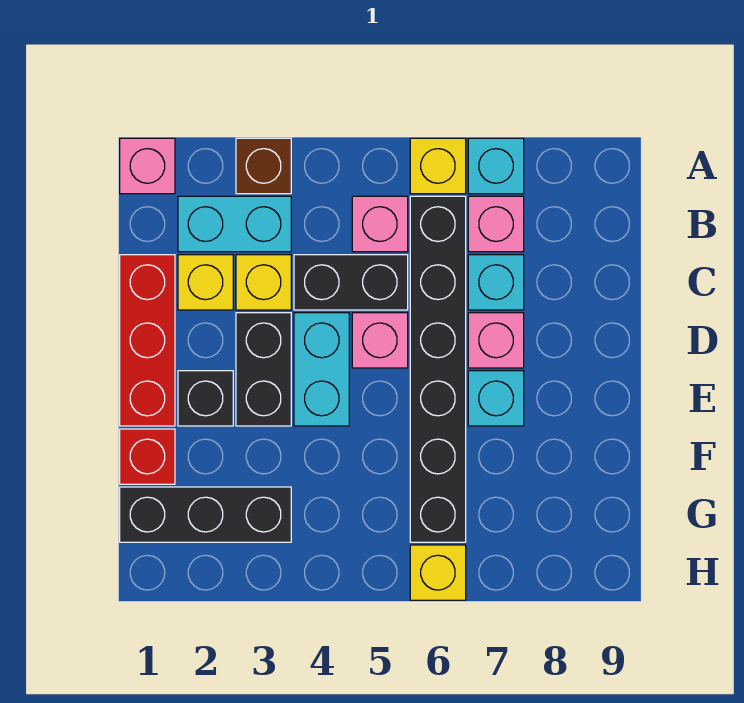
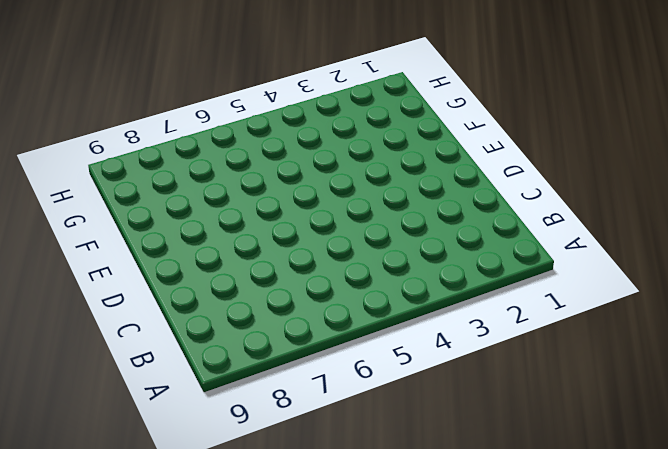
none -> pink 1x1 brick [120,138,175,194]
none -> brown 1x1 brick [236,138,291,194]
none -> yellow 1x1 brick [410,138,466,194]

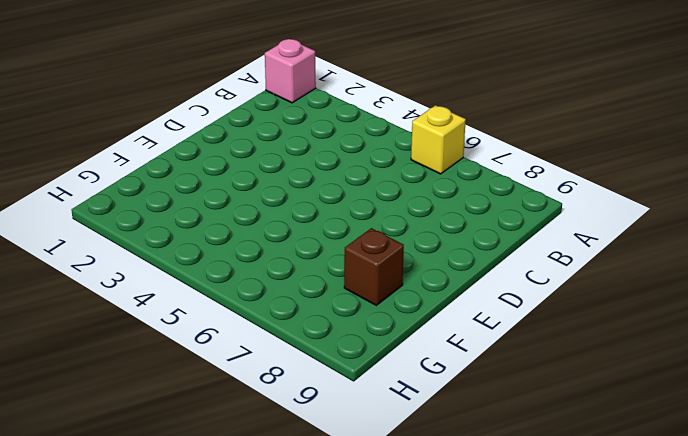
brown 1x1 brick [344,228,404,305] -> brown 1x1 brick moved to [236,138,291,194]
none -> cyan 1x1 brick [468,138,524,194]
none -> cyan 1x2 brick [178,196,291,252]
none -> pink 1x1 brick [352,196,408,252]

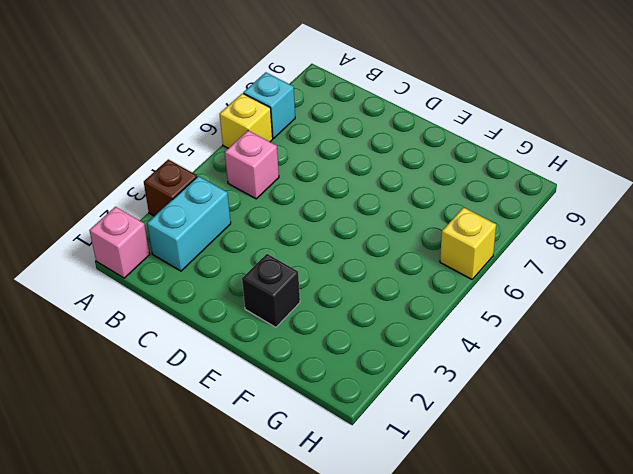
none -> black 1x6 brick [410,196,466,542]
none -> pink 1x1 brick [468,196,524,252]
none -> red 1x3 brick [120,255,175,426]

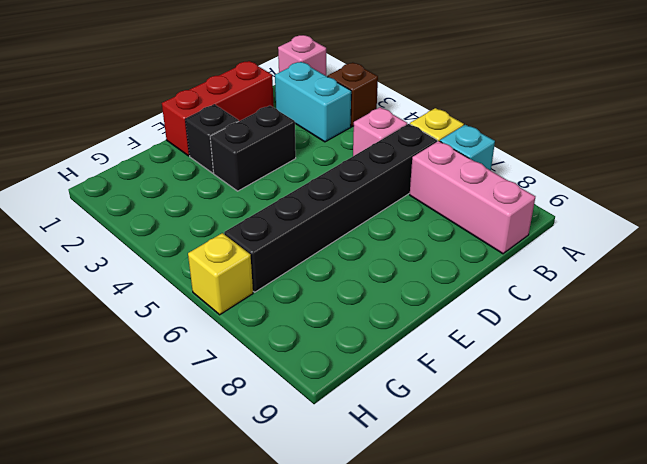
pink 1x3 brick [410,141,535,254] -> pink 1x1 brick [468,196,524,252]
none -> yellow 1x1 brick [178,255,233,310]
none -> yellow 1x1 brick [236,255,291,310]
none -> black 1x2 brick [294,255,408,310]

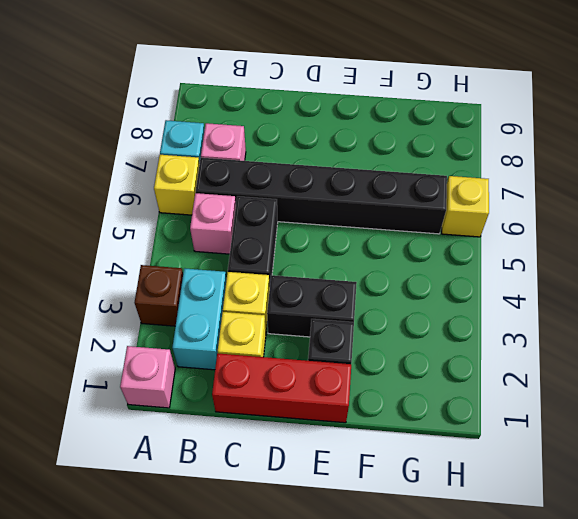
none -> cyan 1x1 brick [468,255,524,310]
none -> cyan 1x2 brick [294,313,349,426]
none -> pink 1x1 brick [352,313,408,368]

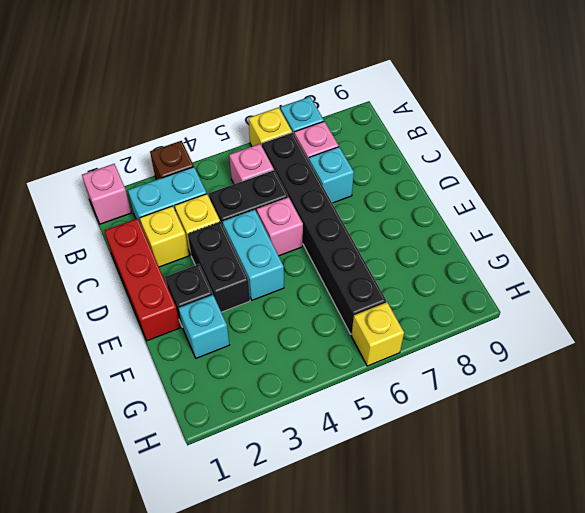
cyan 1x1 brick [179,295,229,358] -> cyan 1x1 brick moved to [468,371,524,426]
none -> pink 1x1 brick [468,313,524,368]
none -> red 1x1 brick [120,429,175,484]
none -> black 1x3 brick [120,487,291,542]

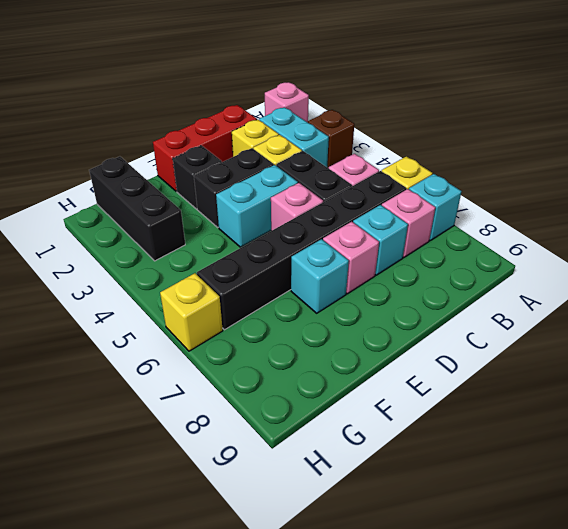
none -> red 1x1 brick [120,429,175,484]

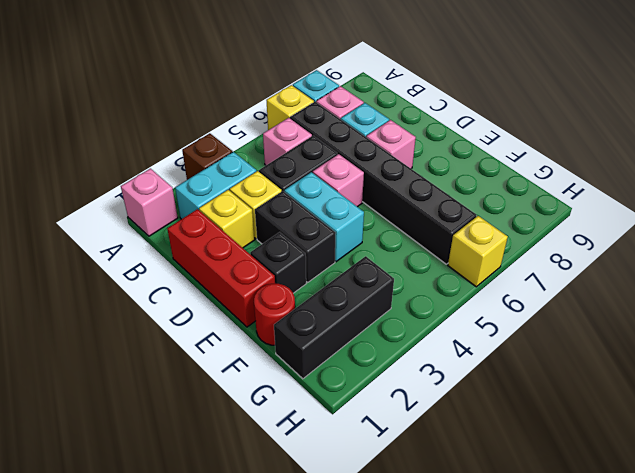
red 1x1 round brick [254,284,295,345] -> red 1x1 brick [120,429,175,484]
none -> cyan 1x1 brick [468,371,524,426]

